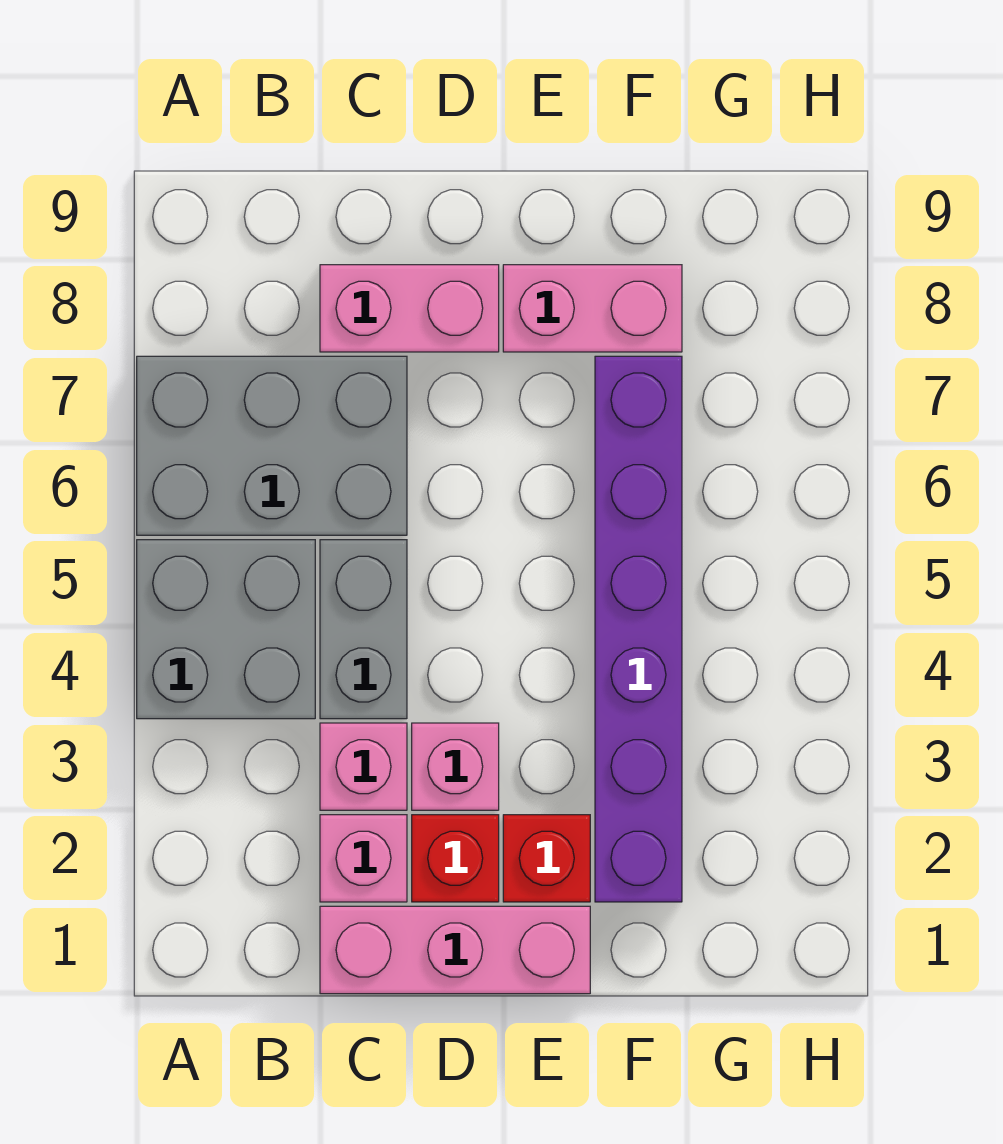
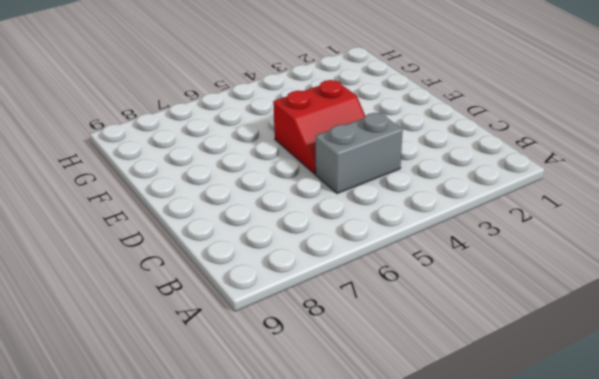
red 2x2 slope [273,80,365,174] -> none
none -> grey 2x2 brick [137,540,315,719]
none -> grey 2x3 brick [137,356,407,535]
none -> pink 1x3 brick [320,906,590,994]

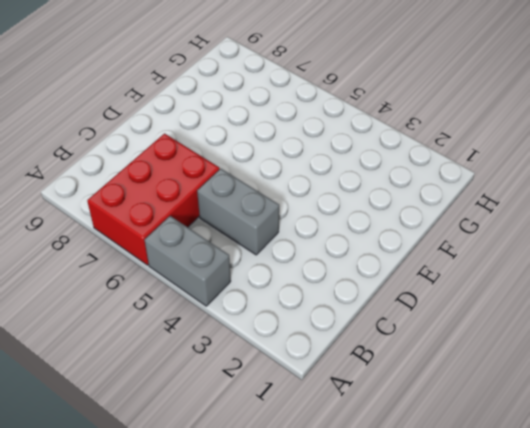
grey 1x2 brick [145,216,231,306] -> grey 2x2 brick [137,540,315,719]
red 2x3 brick [87,134,220,265] -> grey 2x3 brick [137,356,407,535]
none -> pink 1x3 brick [320,906,590,994]
none -> pink 1x1 brick [320,815,407,902]
none -> pink 1x1 brick [320,723,407,810]

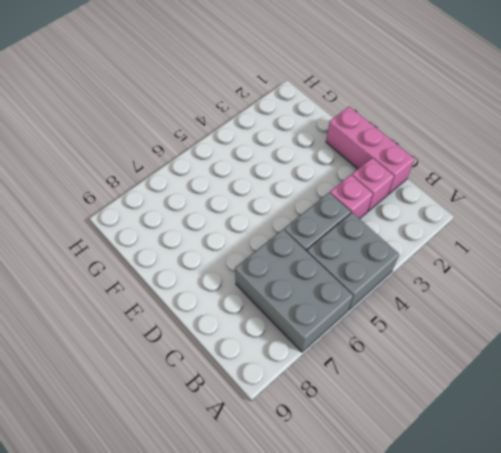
none -> pink 1x2 brick [320,265,499,352]
none -> red 1x1 brick [412,815,499,902]
none -> pink 1x1 brick [412,723,499,810]

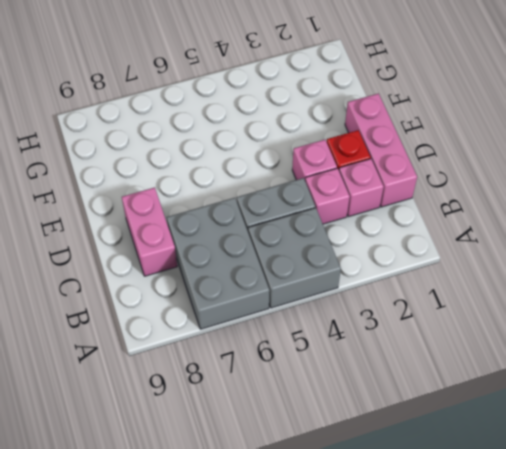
none -> red 1x1 brick [503,815,590,902]
none -> pink 1x2 brick [503,265,682,352]
none -> purple 1x6 brick [595,356,682,902]

